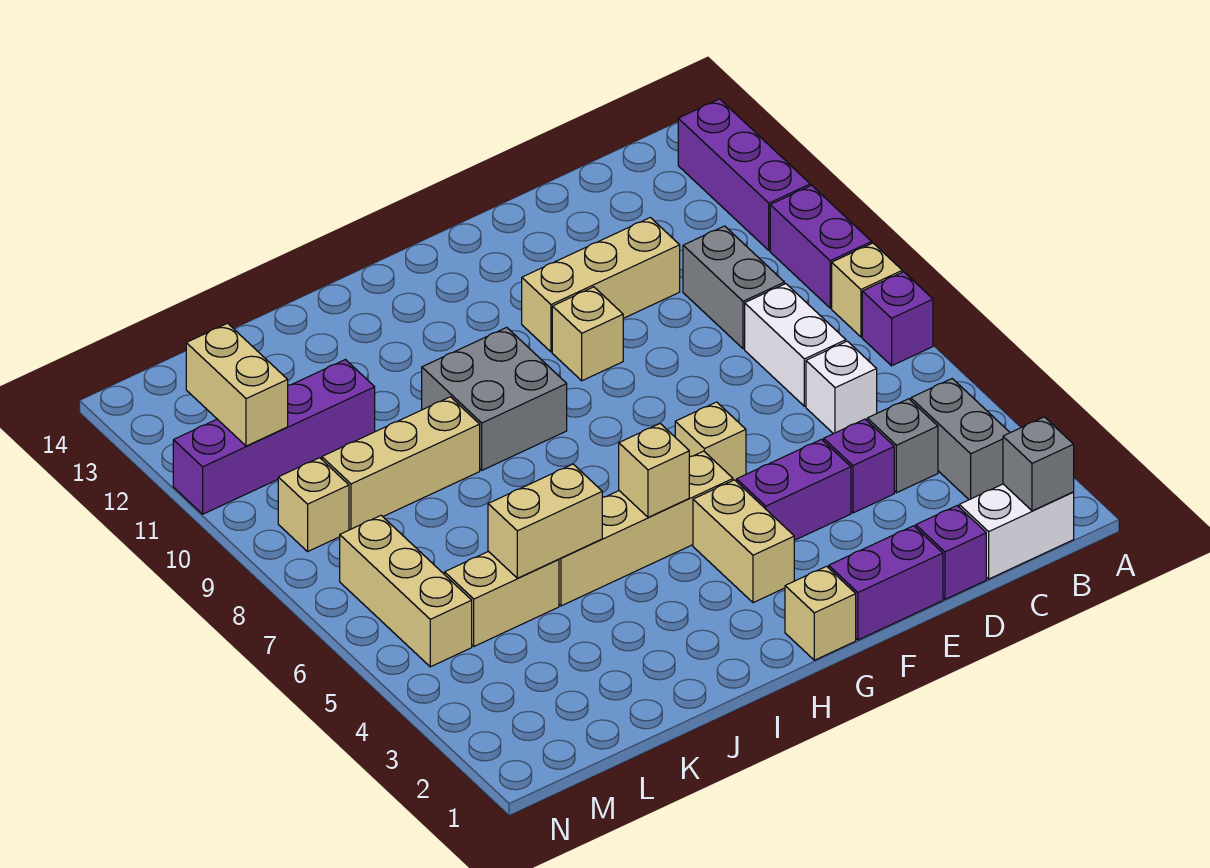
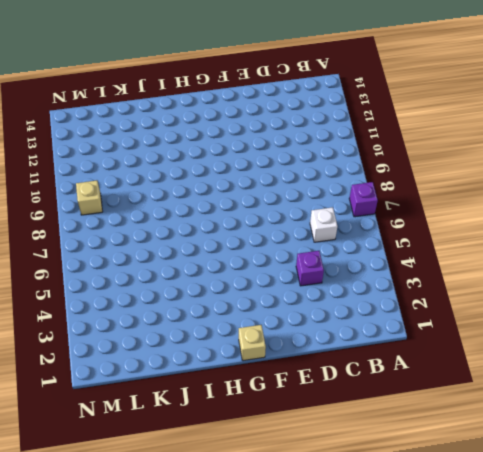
none -> tan 1x1 brick [832,243,902,337]
none -> purple 1x2 brick [770,185,872,308]
none -> purple 1x3 brick [678,99,810,250]
none -> white 1x2 brick [959,484,1074,579]

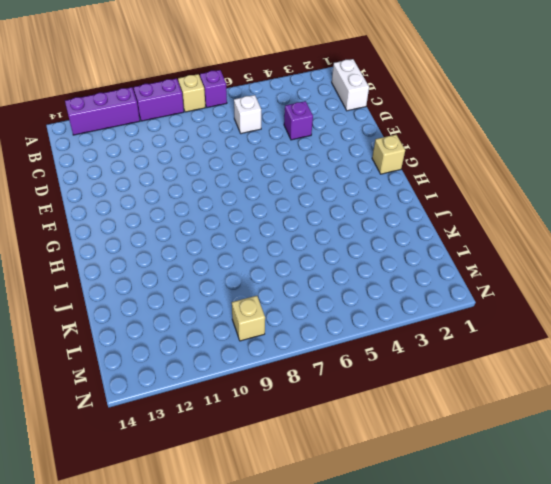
none -> grey 1x2 brick [911,379,1010,500]
none -> grey 1x1 brick [867,399,938,493]
none -> white 1x2 brick [745,284,846,406]
none -> grey 1x2 brick [683,226,785,349]

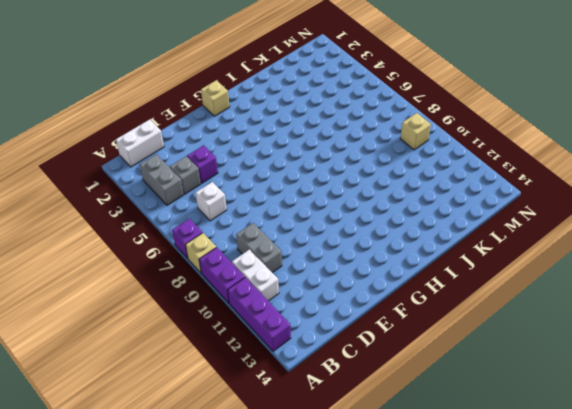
white 1x2 brick [232,250,279,301] -> white 1x2 brick moved to [745,284,846,406]
none -> purple 1x1 brick [916,506,986,599]
none -> tan 1x3 brick [522,218,680,352]
none -> purple 1x2 brick [829,526,943,640]
none -> purple 1x2 brick [736,439,851,540]

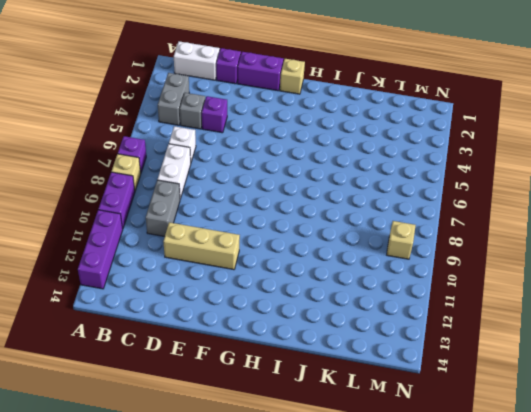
none -> purple 1x2 brick [736,439,851,540]
none -> tan 1x1 brick [675,402,746,481]
none -> tan 1x1 brick [552,287,623,381]
none -> tan 1x2 brick [693,480,794,603]

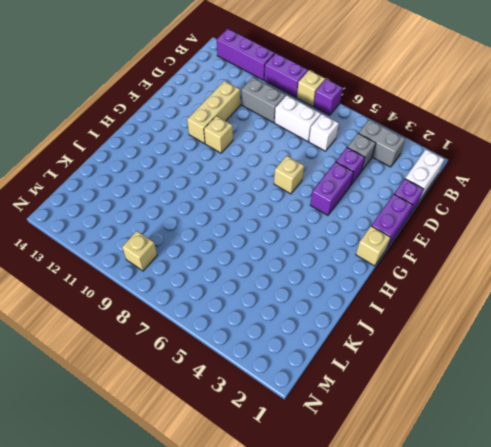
none -> tan 1x2 brick [693,480,794,603]
none -> tan 1x4 brick [559,451,733,606]
none -> grey 2x2 brick [422,328,567,470]
none -> tan 1x3 brick [322,397,480,530]

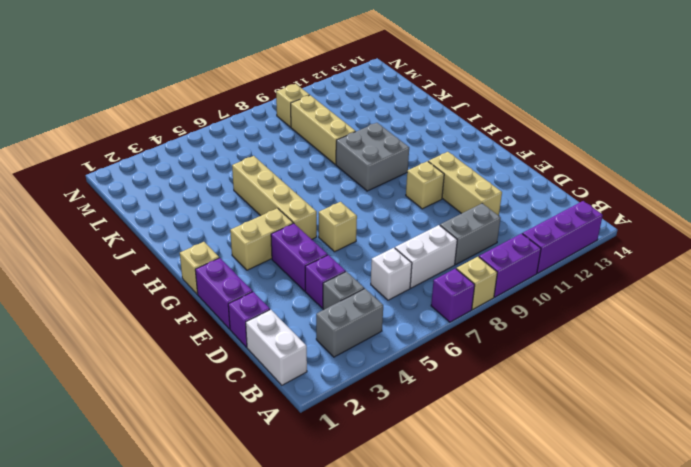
none -> tan 1x2 brick [445,551,559,646]
none -> purple 1x4 brick [173,360,375,514]
none -> tan 1x3 brick [340,515,472,667]
none -> grey 1x1 brick [1003,417,1074,511]

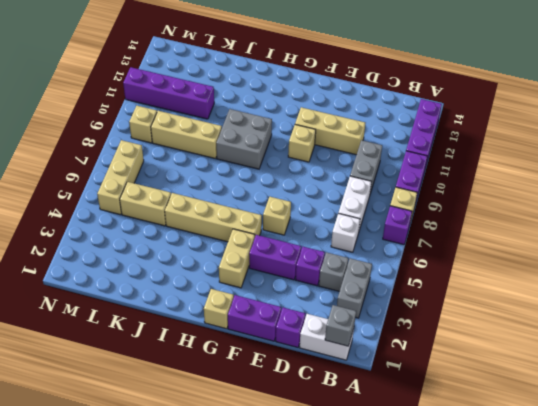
none -> tan 1x1 brick [619,424,689,517]
none -> tan 1x2 brick [488,464,602,578]
none -> tan 1x2 brick [186,323,288,446]

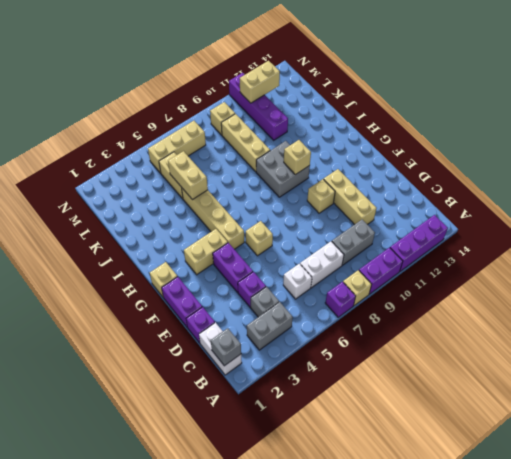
tan 1x1 brick [284,140,311,175] -> tan 1x1 brick moved to [619,424,689,517]

